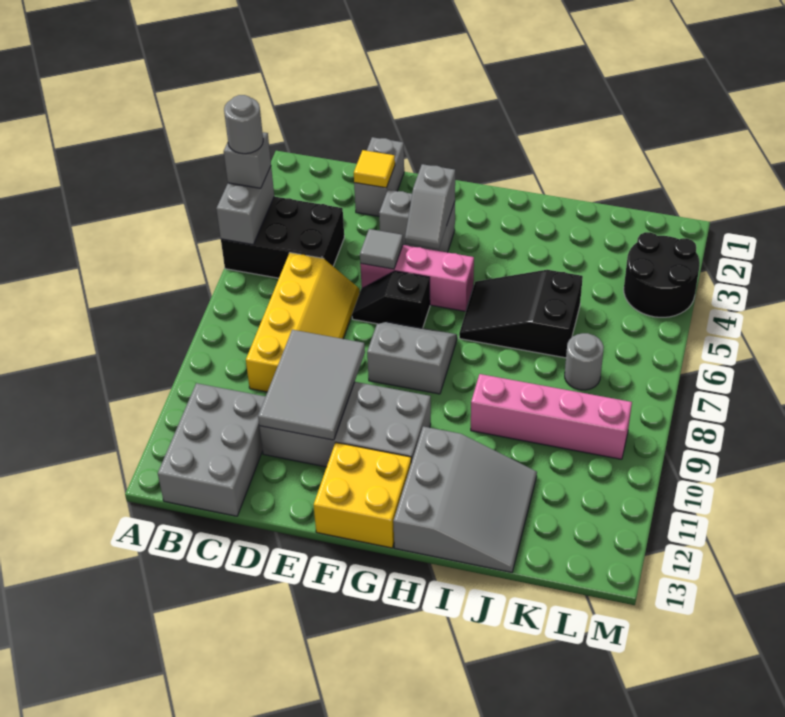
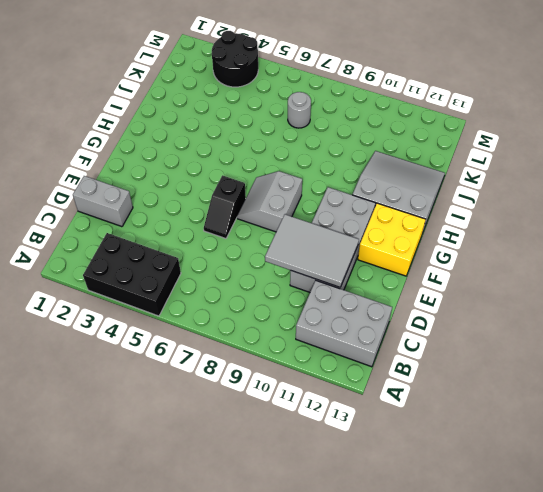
black 2x3 brick [83,233,181,316] -> black 2x3 brick turned to [221,196,344,278]
none -> yellow 2x4 slope [246,253,360,392]
none -> grey 1x2 brick [379,190,455,252]
none -> pink 1x3 brick [360,245,474,311]

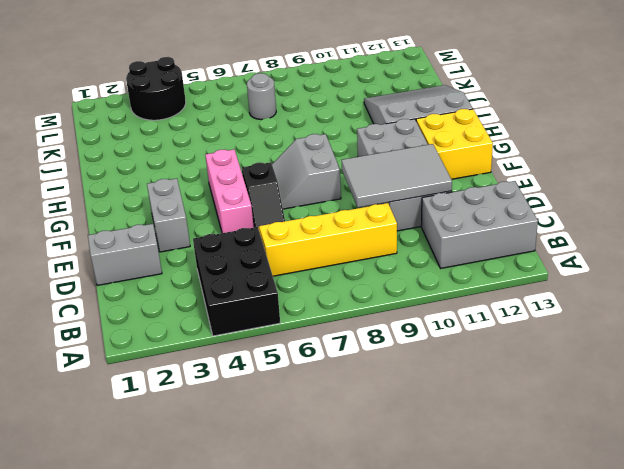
none -> black 2x3 slope [459,270,583,358]
none -> pink 1x4 brick [471,374,632,459]
none -> grey 1x2 brick [216,167,274,245]

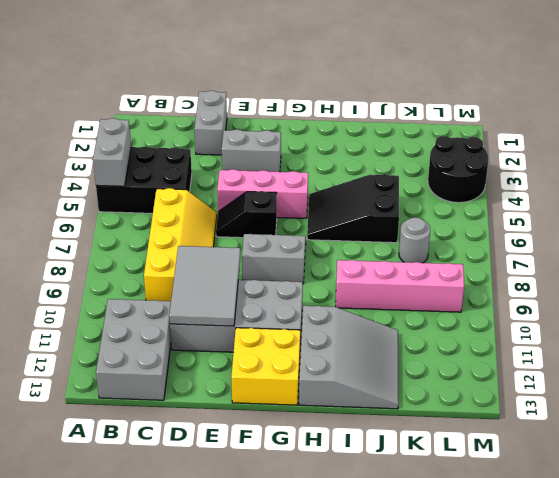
none -> yellow 1x1 tile [354,150,395,188]
none -> grey 1x1 tile [360,229,403,269]
none -> grey 1x2 slope [405,164,455,249]

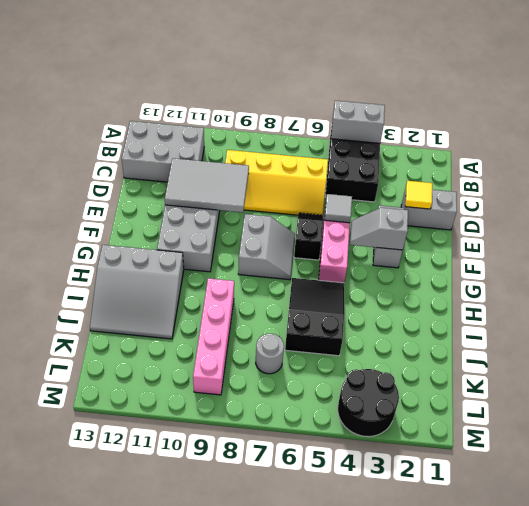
none -> yellow 2x2 brick [314,443,411,548]
none -> grey 1x1 brick [224,132,271,188]
none -> grey 1x1 round brick [224,95,263,154]

